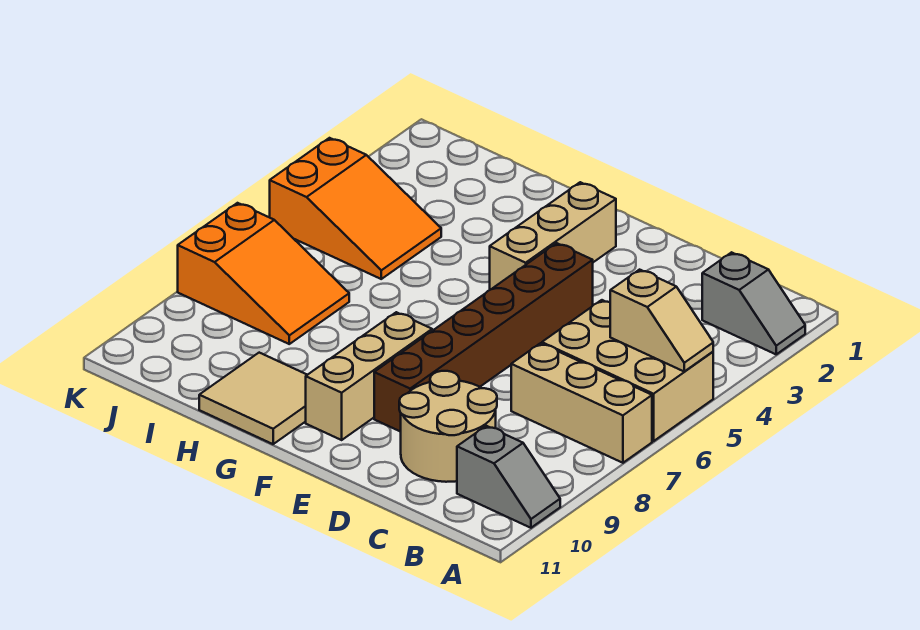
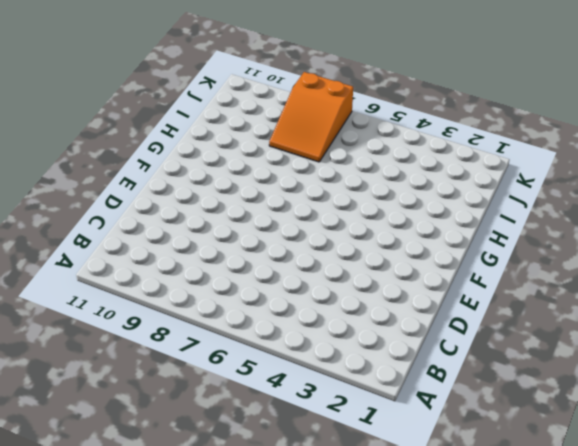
none -> grey 1x2 slope [702,252,805,354]
none -> tan 2x3 brick [542,300,713,441]
none -> tan 1x3 brick [511,343,652,463]

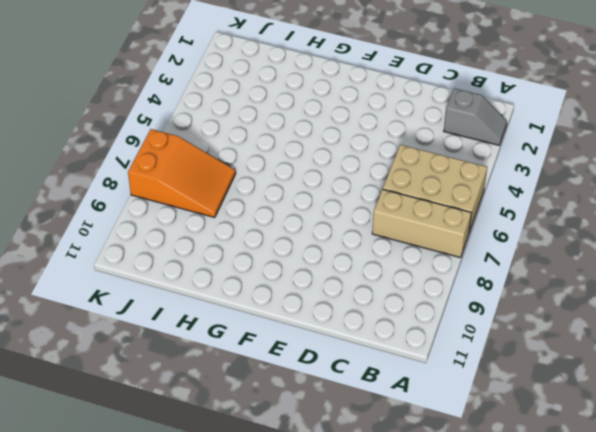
none -> grey 1x2 slope [457,426,560,528]
none -> tan 2x2 round brick [399,371,497,482]
none -> brown 1x6 brick [374,243,593,432]

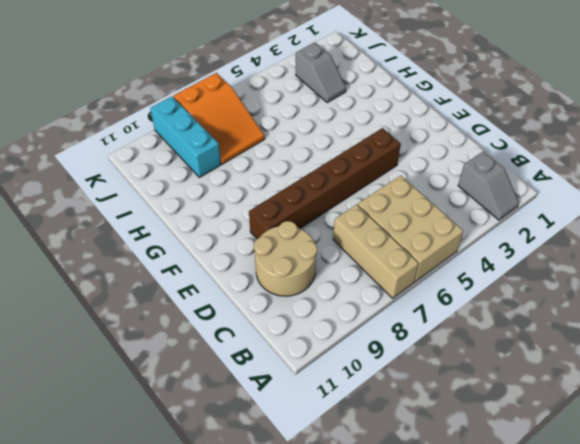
grey 1x2 slope [296,42,346,102] -> grey 1x2 slope moved to [457,426,560,528]
cyan 1x3 brick [150,97,221,177] -> none
none -> tan 1x3 brick [490,182,616,290]
none -> tan 1x3 brick [306,312,432,440]
none -> tan 2x2 tile [199,353,307,444]

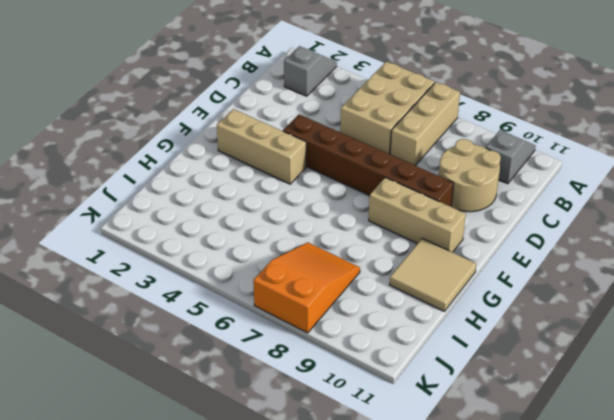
none -> orange 2x3 slope [270,138,441,279]
none -> tan 1x2 slope [610,270,713,371]

